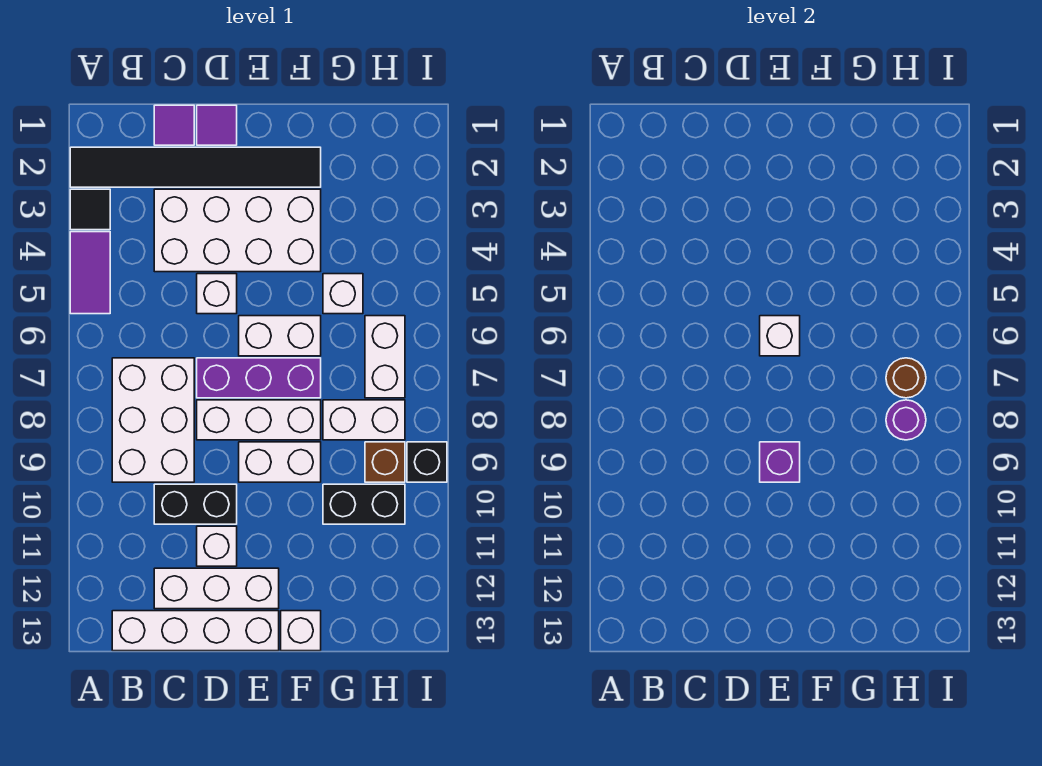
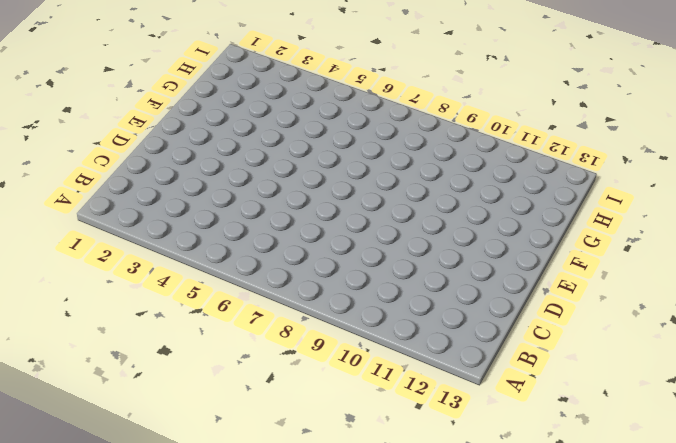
none -> black 1x6 tile [70,147,321,187]
none -> black 1x1 tile [70,189,110,230]
none -> purple 1x2 tile [70,232,110,314]

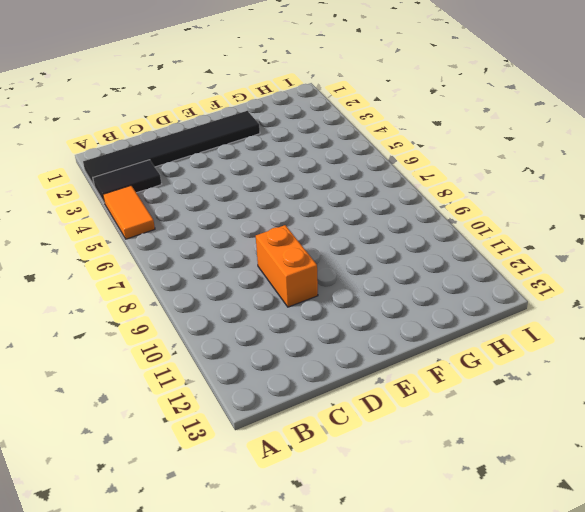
black 1x2 tile [93,160,161,202] -> black 1x1 tile [70,189,110,230]
orange 1x2 tile [103,186,155,239] -> purple 1x2 tile [70,232,110,314]
orange 1x2 brick [256,225,318,307] -> black 1x2 brick [154,484,237,524]
none -> white 2x3 brick [112,358,194,482]
none -> white 1x4 brick [112,611,279,651]
none -> purple 1x1 tile [154,105,194,145]

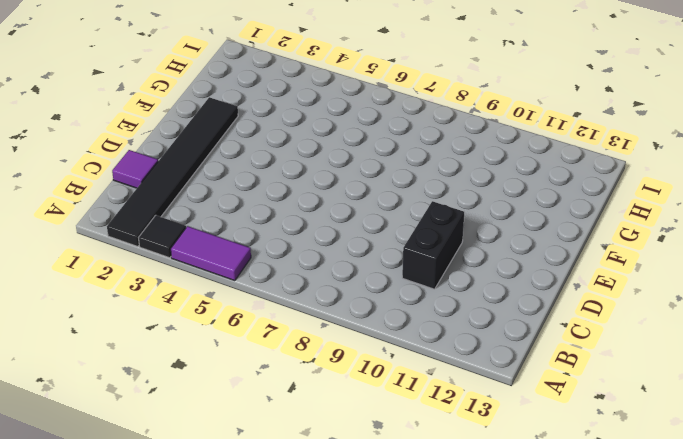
none -> white 2x3 brick [112,358,194,482]
none -> white 1x4 brick [112,611,279,651]
none -> white 2x4 brick [154,189,321,272]

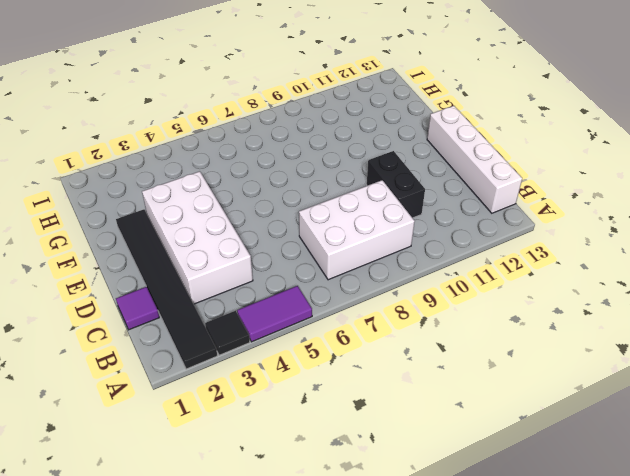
none -> white 1x3 brick [154,568,279,609]
none -> purple 1x1 tile [197,105,237,145]
none -> white 1x1 brick [197,274,237,314]

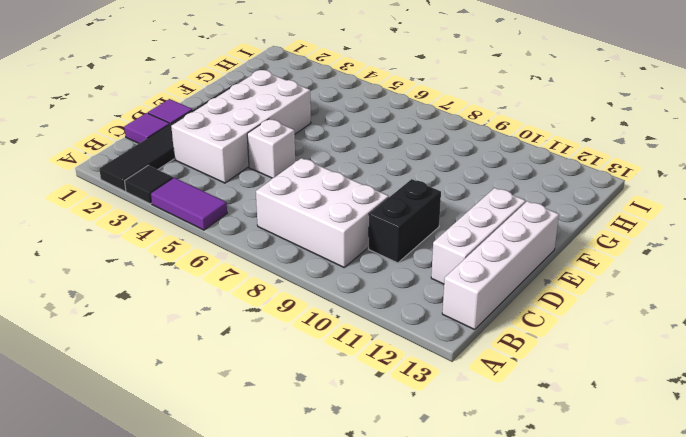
none -> purple 1x3 brick [197,358,321,398]
none -> white 1x3 brick [197,400,321,440]
none -> white 1x1 brick [197,526,237,566]

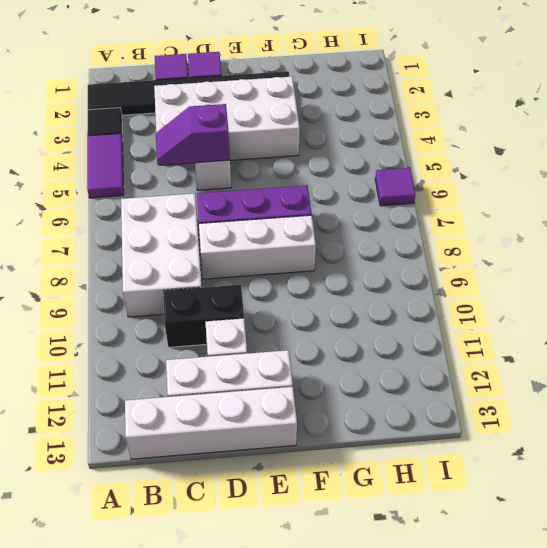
purple 1x2 slope [156,104,230,165] -> none
purple 1x1 tile [375,168,416,206] -> none
none -> white 1x2 brick [239,316,321,356]
none -> white 1x2 brick [239,442,321,482]
none -> white 1x1 brick [281,611,321,651]

